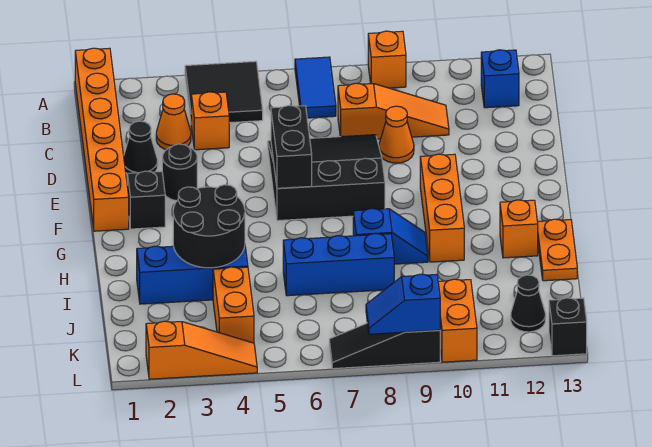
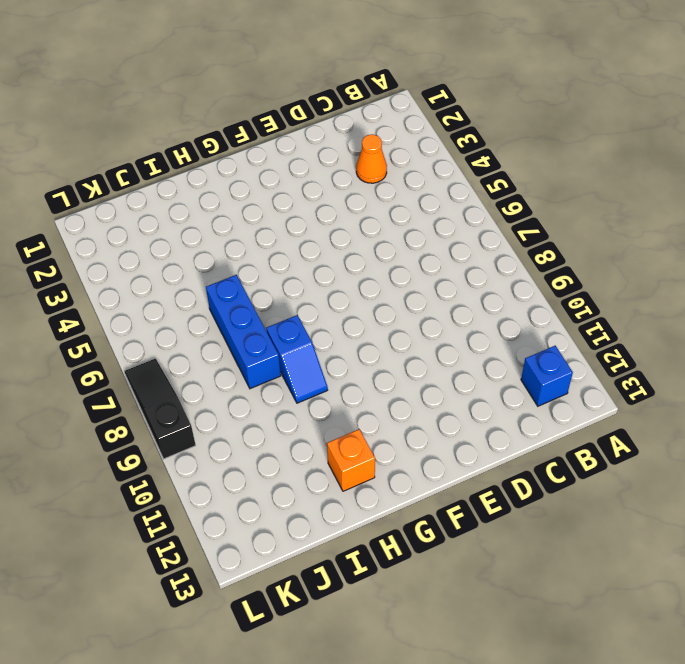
none -> orange 1x6 brick [75,48,129,231]
none -> black 2x2 tile [185,61,263,123]
none -> blue 1x2 tile [295,57,336,118]

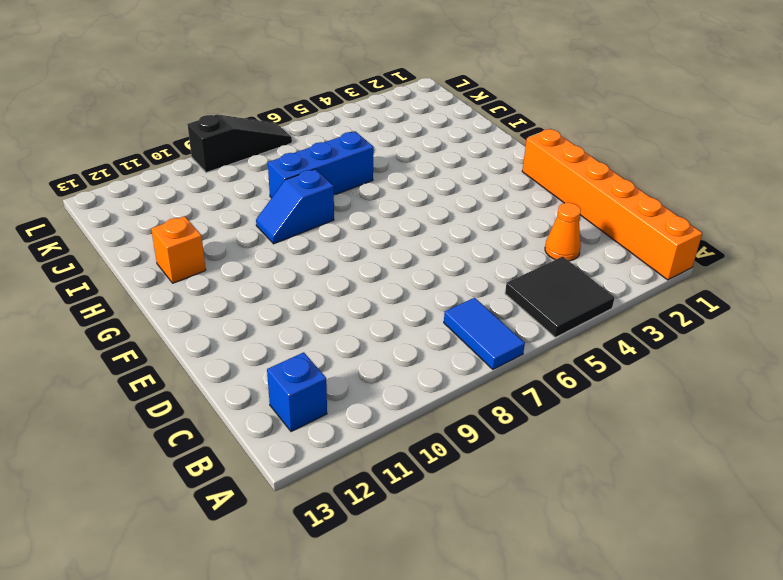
none -> orange 1x1 brick [368,31,406,88]
none -> orange 1x1 brick [191,92,229,150]
none -> orange 1x3 slope [338,83,449,139]

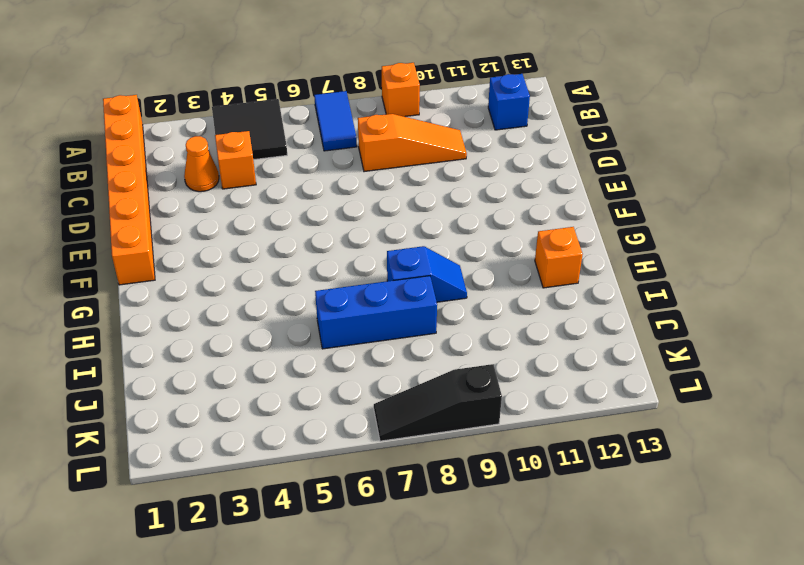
none -> black 1x1 cone [124,121,158,174]
none -> black 3x3 slope [268,135,385,221]
none -> orange 1x1 cone [379,106,414,163]

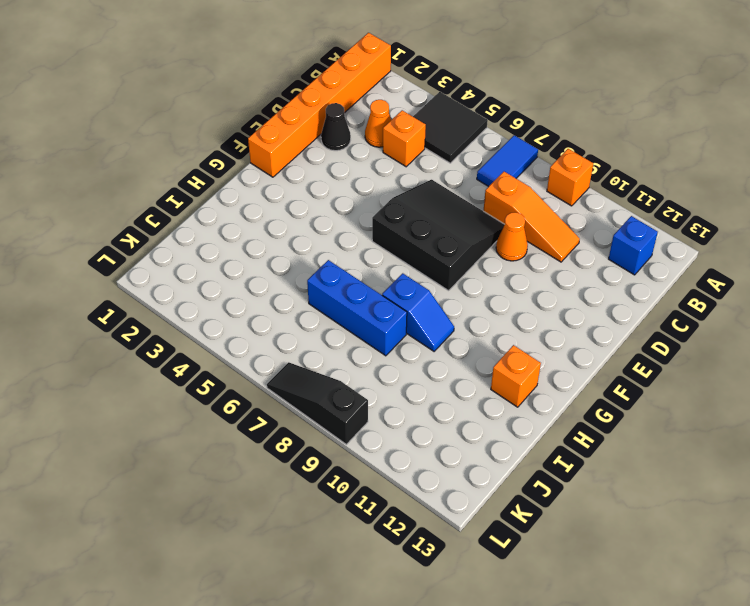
none -> black 1x1 round brick [162,144,197,201]
none -> black 1x1 brick [127,171,165,229]
none -> orange 1x3 brick [420,154,464,262]

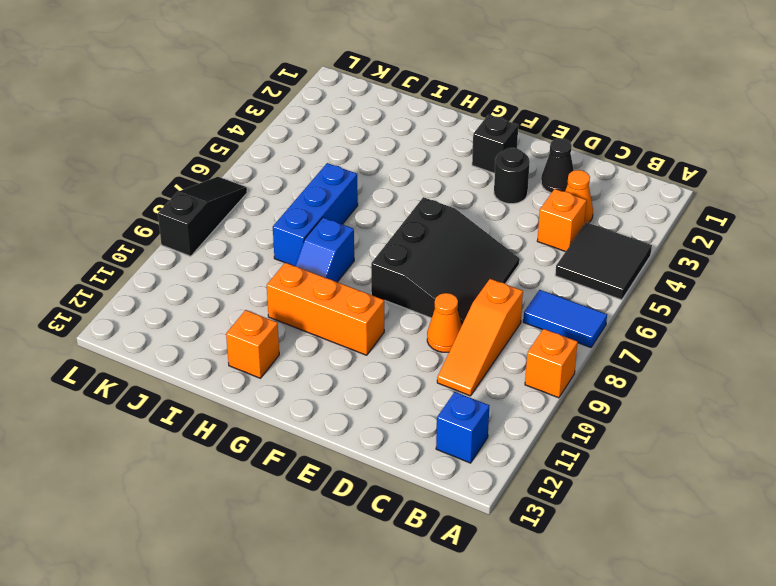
none -> orange 1x6 brick [75,48,129,231]
none -> orange 1x2 plate [537,219,577,281]
none -> blue 1x3 brick [137,246,248,304]

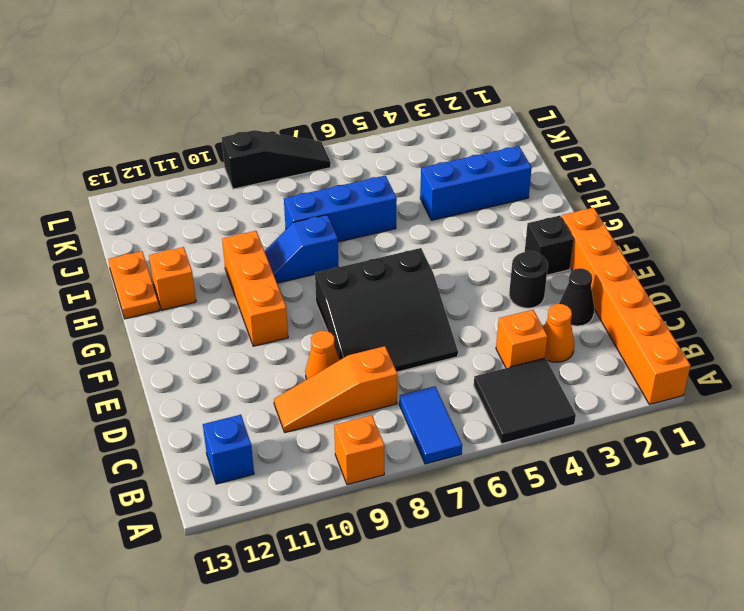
none -> orange 1x2 brick [213,267,254,343]
none -> orange 1x2 brick [438,279,477,362]
none -> black 1x1 cone [511,275,546,332]

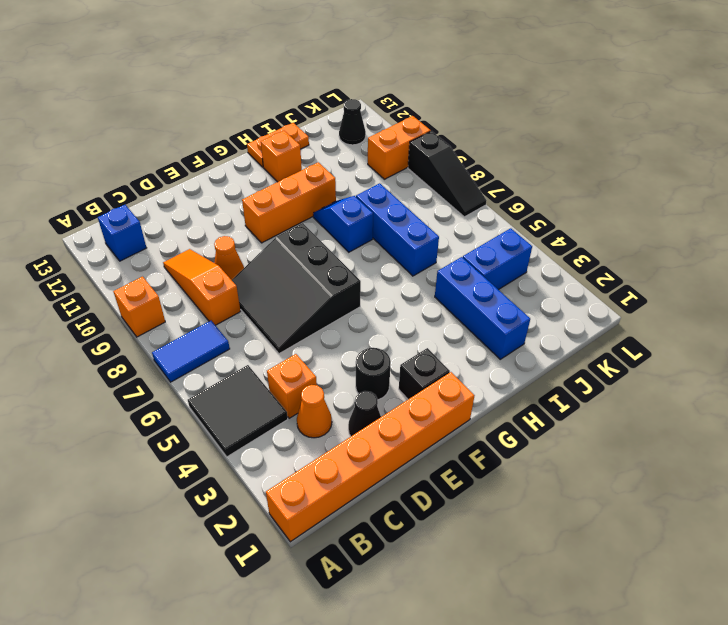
blue 1x2 brick [463,228,532,290] -> orange 1x2 brick [213,267,254,343]
none -> orange 1x3 slope [146,321,257,379]
none -> black 1x1 brick [549,298,587,356]
none -> black 1x2 brick [271,105,312,188]

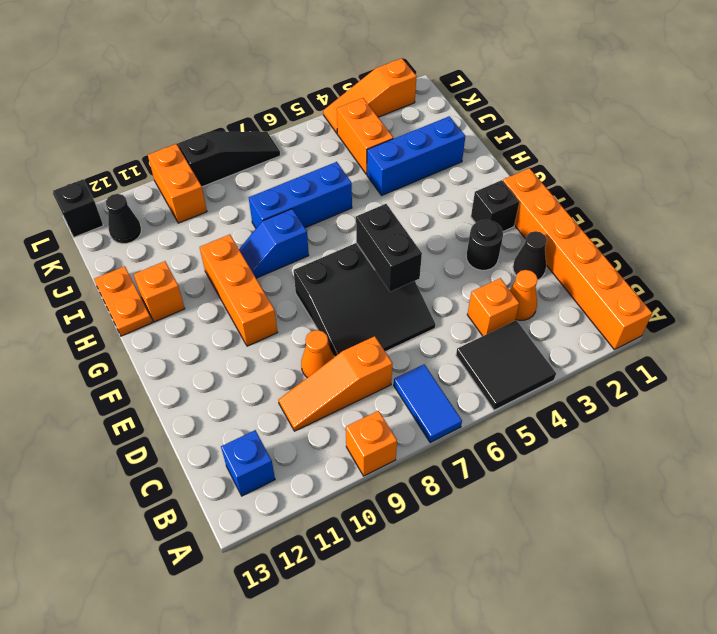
none -> black 2x2 round brick [173,185,245,268]
none -> blue 1x2 slope [366,274,440,334]

